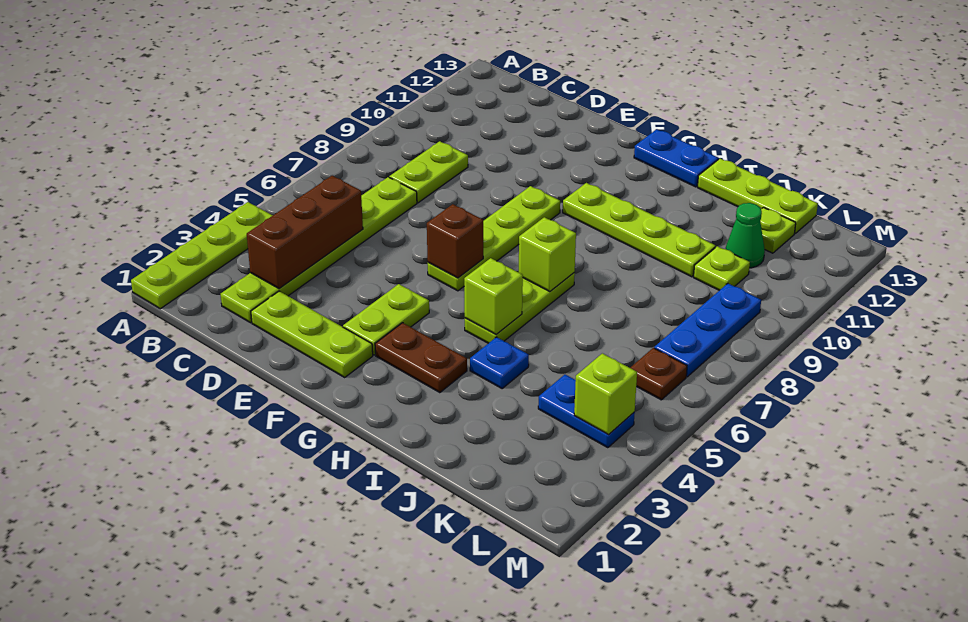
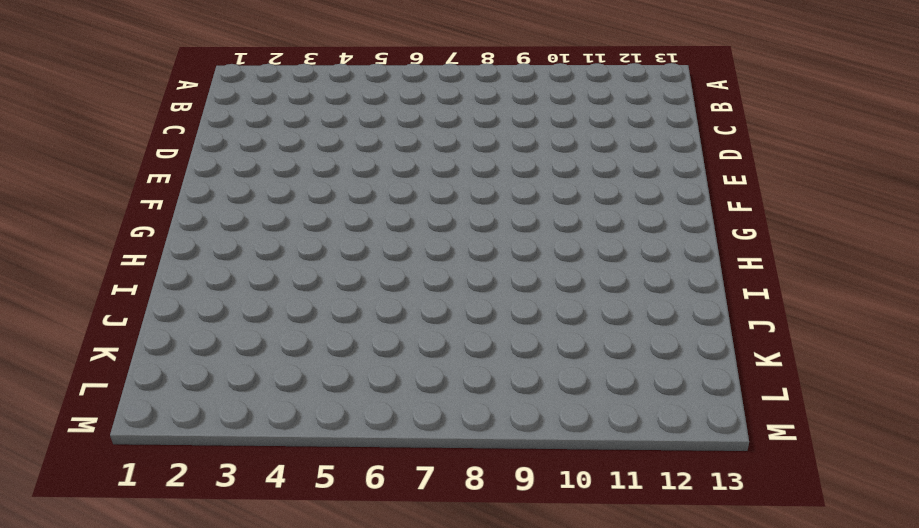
none -> lime 1x4 plate [131,202,273,309]
none -> lime 1x6 plate [221,177,417,323]
none -> lime 1x2 plate [389,141,468,203]

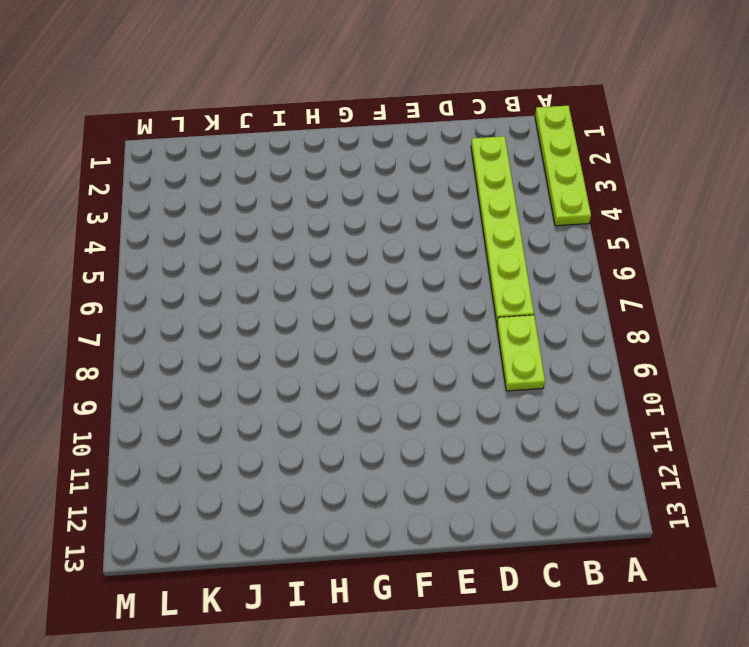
none -> lime 1x3 plate [251,291,373,377]
none -> lime 1x2 plate [343,284,429,355]
none -> lime 1x4 plate [428,186,560,291]

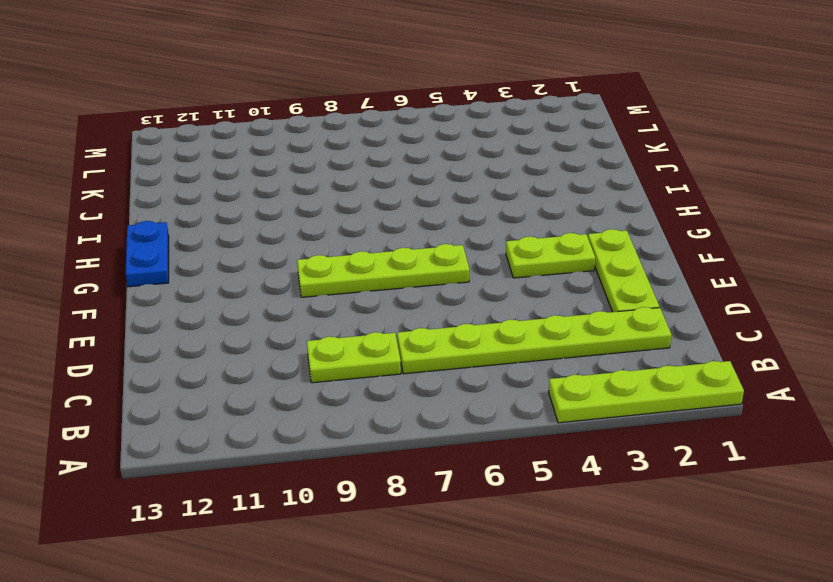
none -> brown 1x2 plate [375,323,467,393]
none -> lime 1x4 plate [563,183,716,277]
none -> lime 1x3 plate [465,273,575,343]

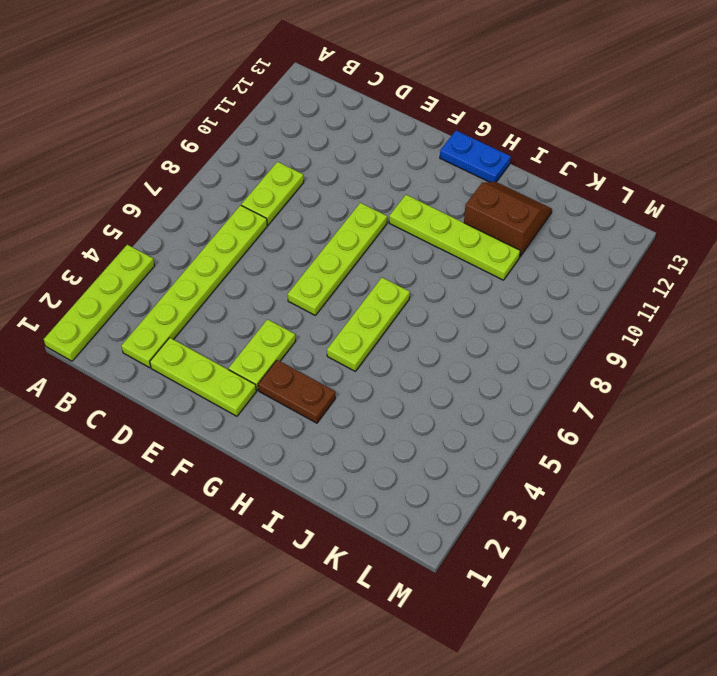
brown 2x2 slope [464,182,552,257] -> none
none -> blue 1x1 plate [470,337,529,388]
none -> lime 1x3 plate [697,159,818,233]
none -> blue 1x2 plate [538,375,635,448]

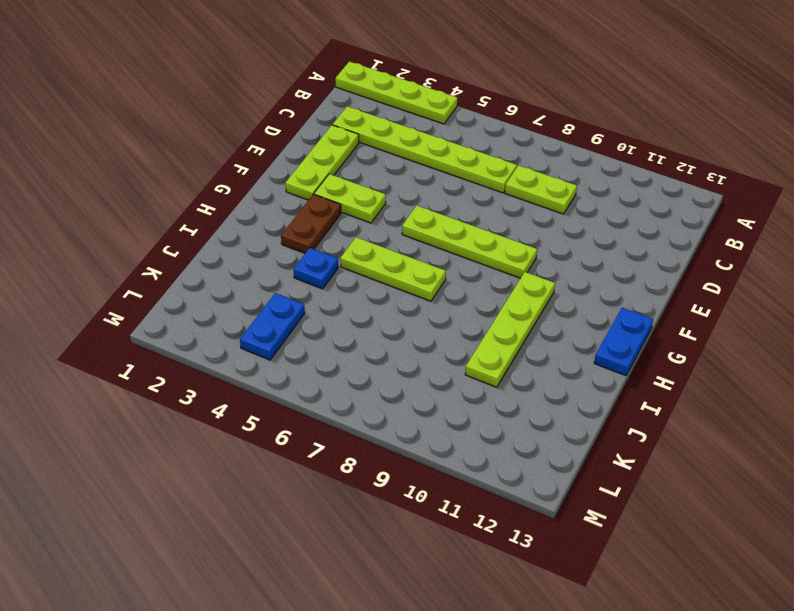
none -> lime 1x3 plate [697,159,818,233]
none -> lime 1x1 plate [694,246,750,290]
none -> green 1x1 cone [726,203,765,268]

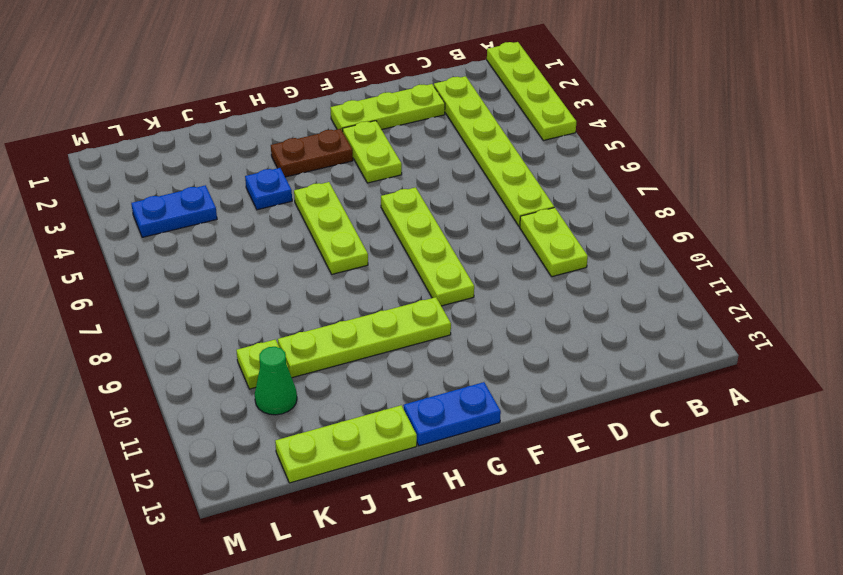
none -> lime 1x1 plate [760,207,796,253]
none -> brown 1x1 plate [630,348,687,400]
none -> blue 1x3 plate [654,284,761,377]

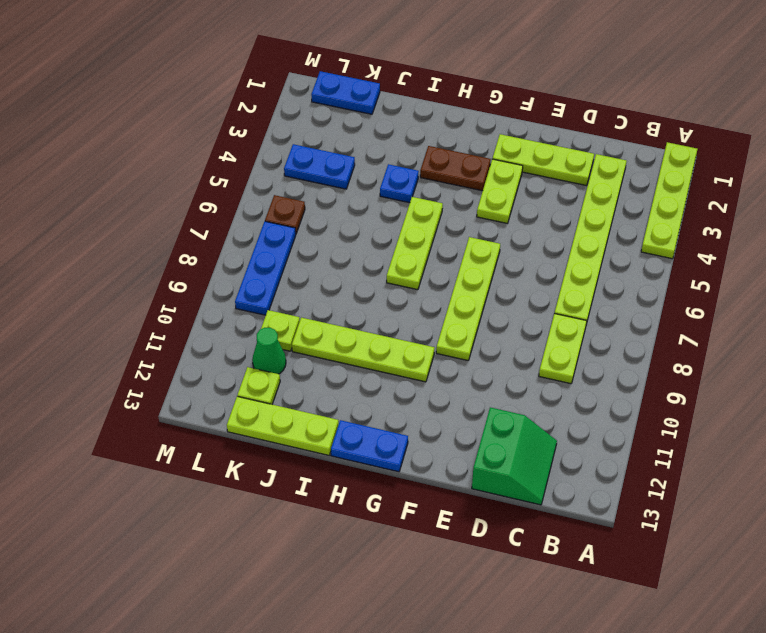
green 2x2 slope [472,407,557,505] -> none
blue 1x2 plate [311,71,380,114] -> none
none -> brown 1x3 brick [247,175,363,288]
none -> brown 1x1 brick [427,204,483,278]
none -> lime 1x1 brick [464,258,523,334]

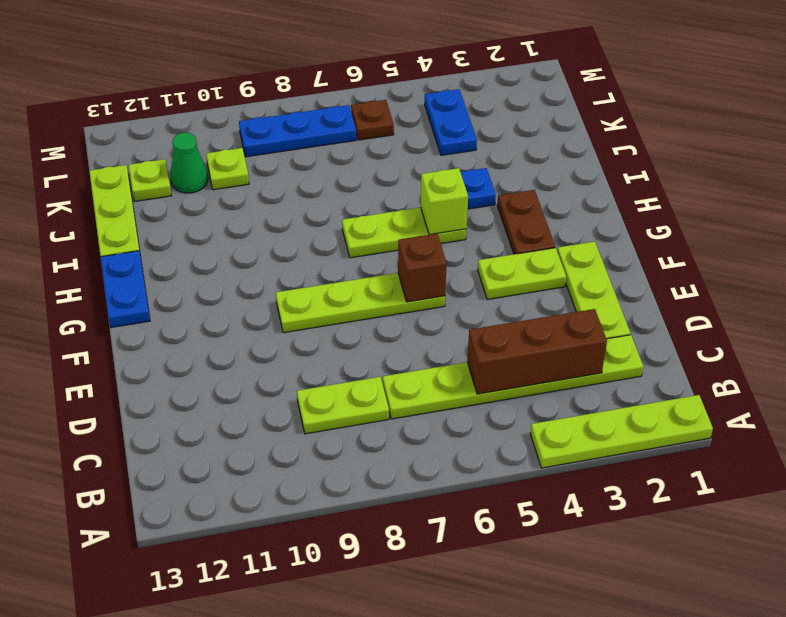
none -> lime 1x4 plate [563,183,716,277]
none -> lime 1x1 brick [519,217,576,292]
none -> lime 1x1 brick [574,353,637,435]

